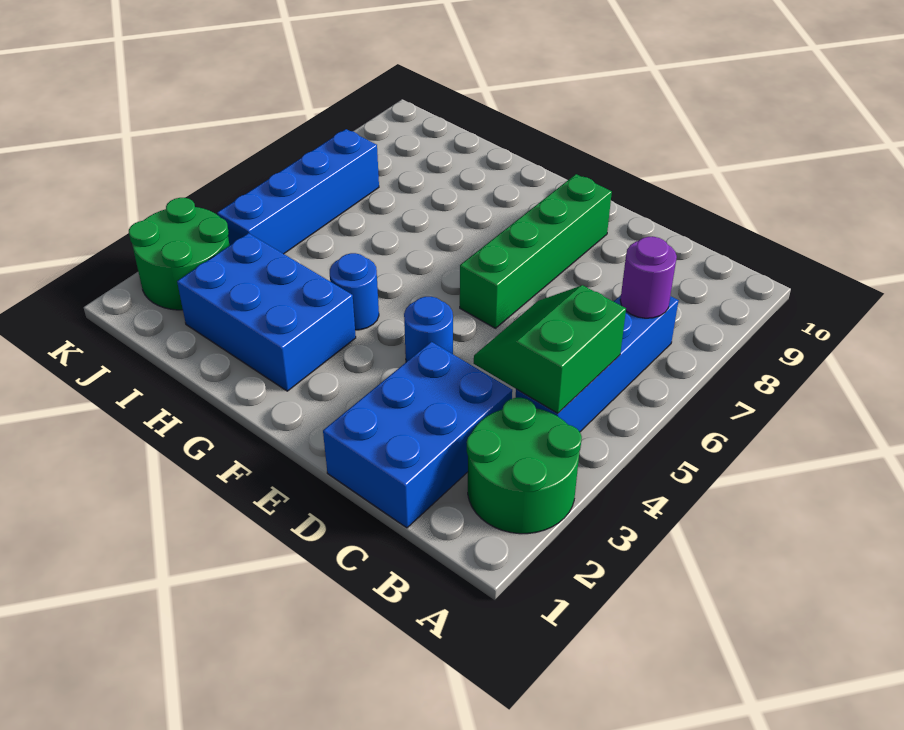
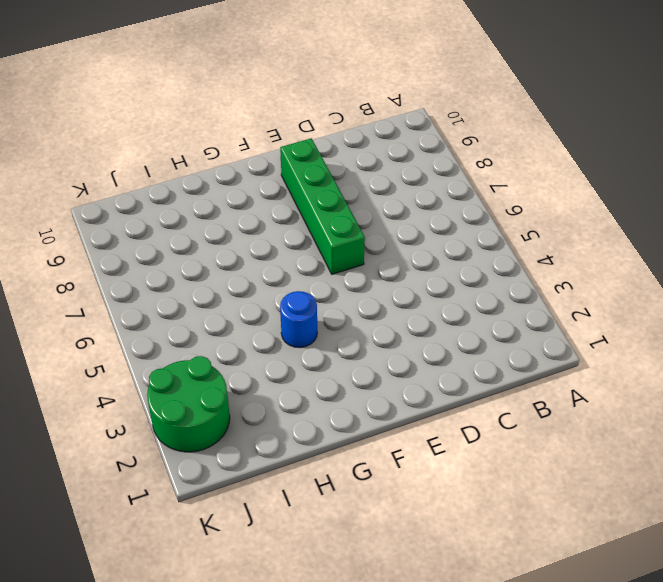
none -> green 2x2 round brick [467,398,582,534]
none -> blue 1x4 brick [516,295,679,432]

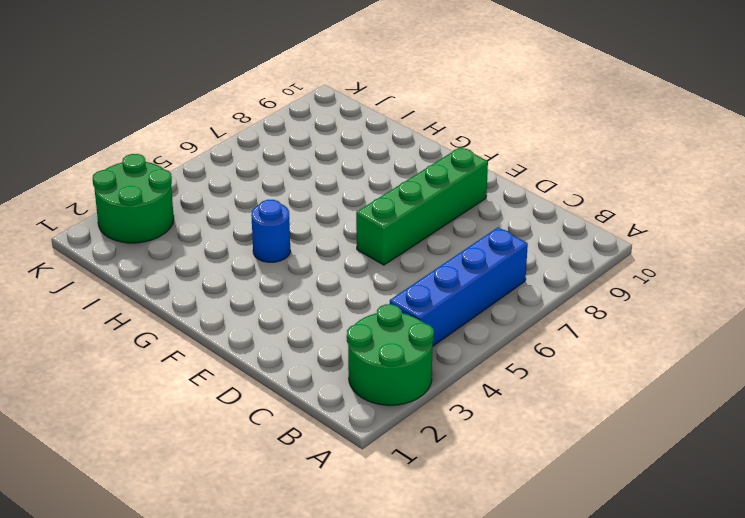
none -> blue 2x3 brick [323,342,512,528]
none -> blue 1x1 round brick [404,297,453,362]

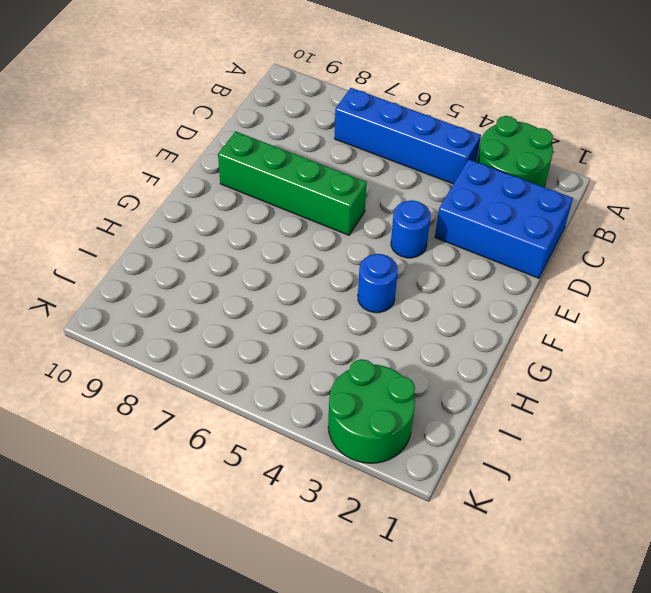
none -> blue 2x3 brick [177,233,356,391]
none -> blue 1x4 brick [217,129,379,254]

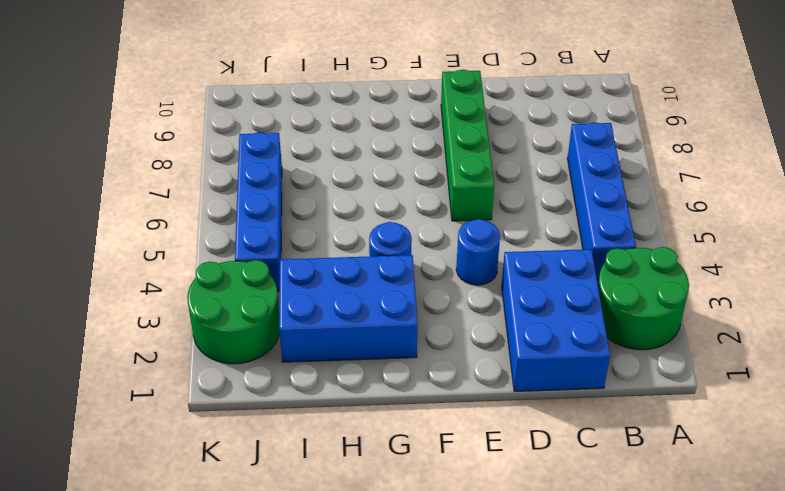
none -> green 2x2 slope [474,285,626,413]
none -> purple 1x1 round brick [620,237,677,318]

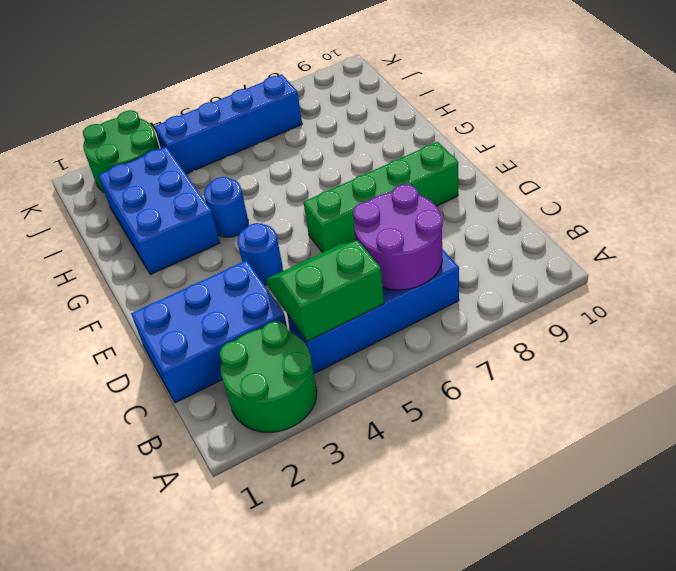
purple 2x2 round brick [353,184,443,290] -> purple 1x1 round brick [620,237,677,318]

